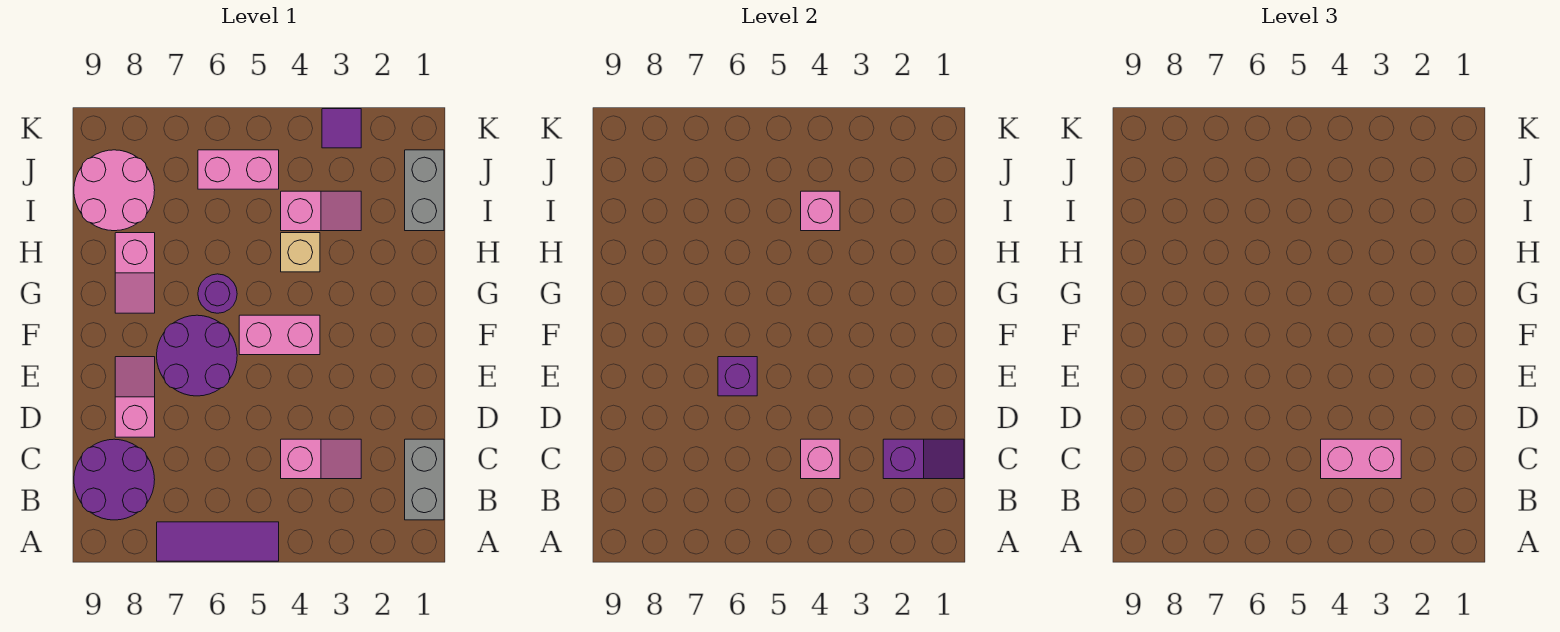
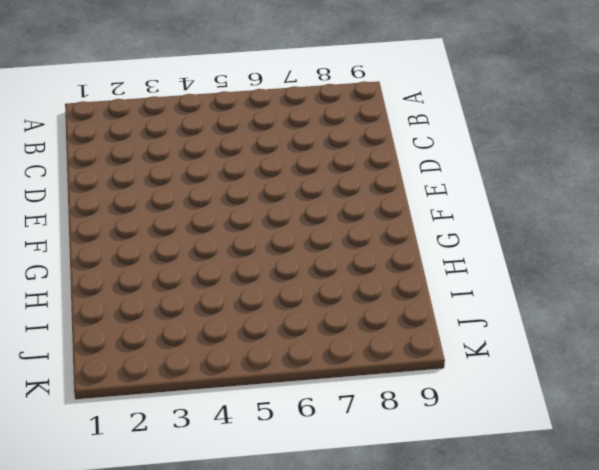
none -> purple 1x3 tile [157,522,279,561]
none -> grey 1x2 brick [405,439,444,520]
none -> purple 2x2 round brick [74,439,155,520]

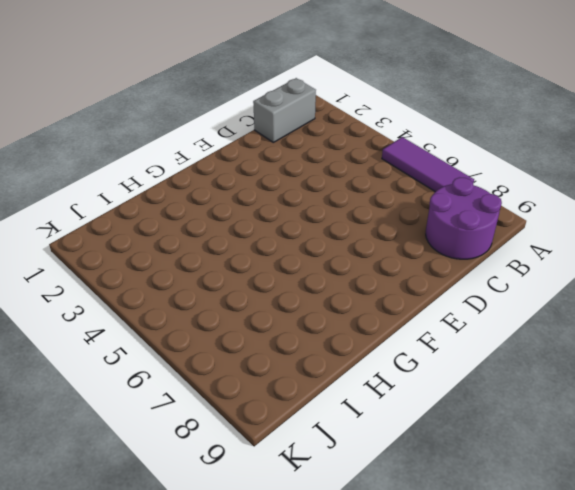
none -> pink 1x2 slope [281,439,361,479]
none -> pink 1x2 slope [115,357,155,437]
none -> purple 2x2 round brick [157,315,237,396]

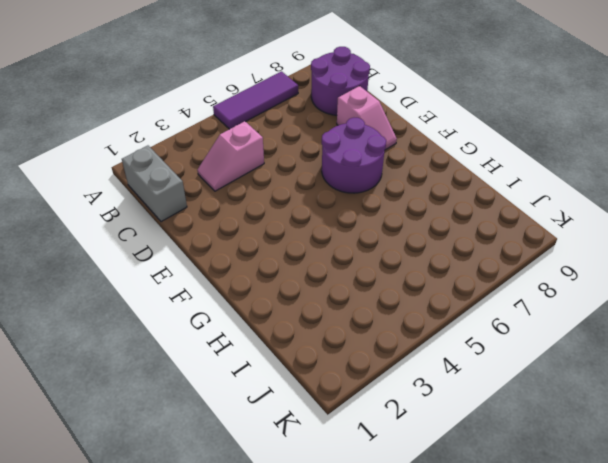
none -> pink 1x2 brick [239,315,320,355]
none -> purple 1x1 round brick [198,274,237,313]
none -> pink 1x2 slope [115,233,155,313]

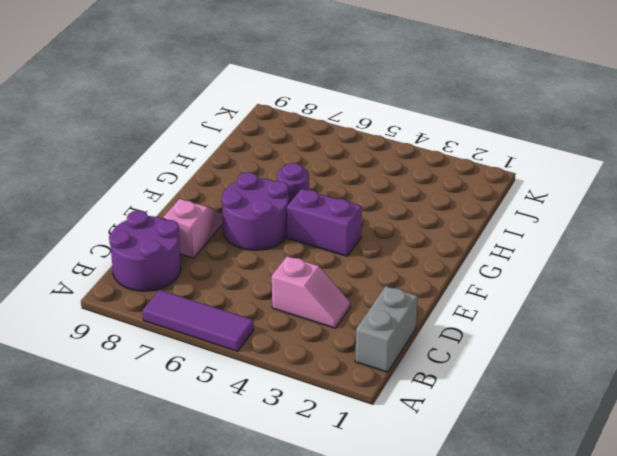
purple 1x2 brick [287,189,362,256] -> pink 1x2 brick [239,315,320,355]
none -> pink 1x2 slope [115,233,155,313]
none -> tan 1x1 brick [281,233,320,272]
none -> grey 1x2 brick [405,150,444,231]

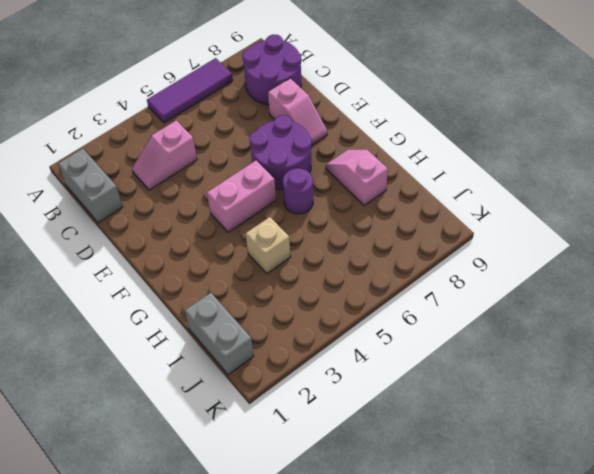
none -> pink 1x2 slope [281,191,361,231]
none -> pink 2x2 round brick [74,150,155,231]
none -> pink 1x2 brick [198,150,279,189]

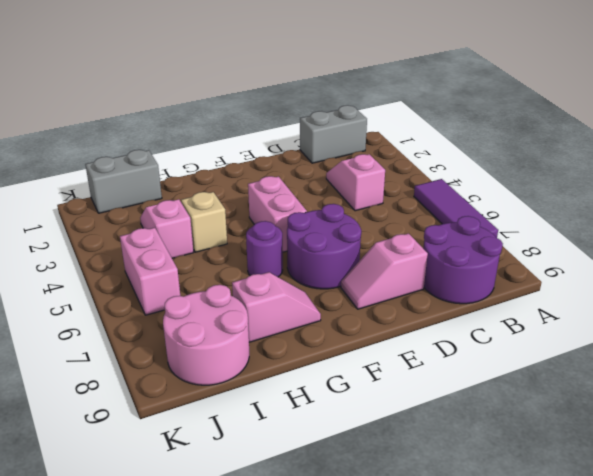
none -> purple 1x1 tile [322,109,361,148]
none -> purple 1x2 slope [883,439,964,479]
none -> pink 1x1 brick [801,439,840,479]

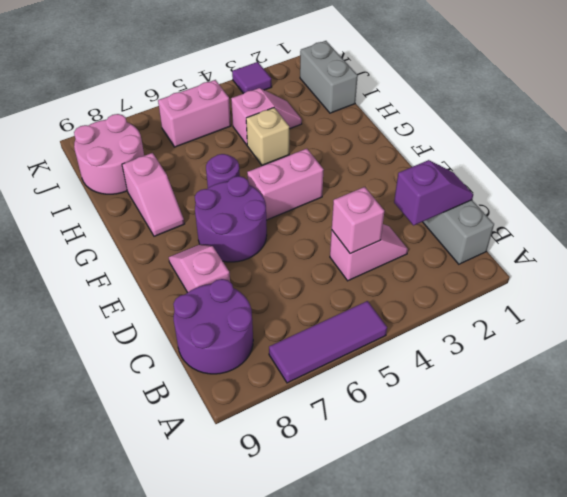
none -> purple 1x1 brick [718,357,757,396]
none -> pink 1x1 brick [801,191,840,231]
none -> pink 1x2 brick [1321,439,1401,479]

